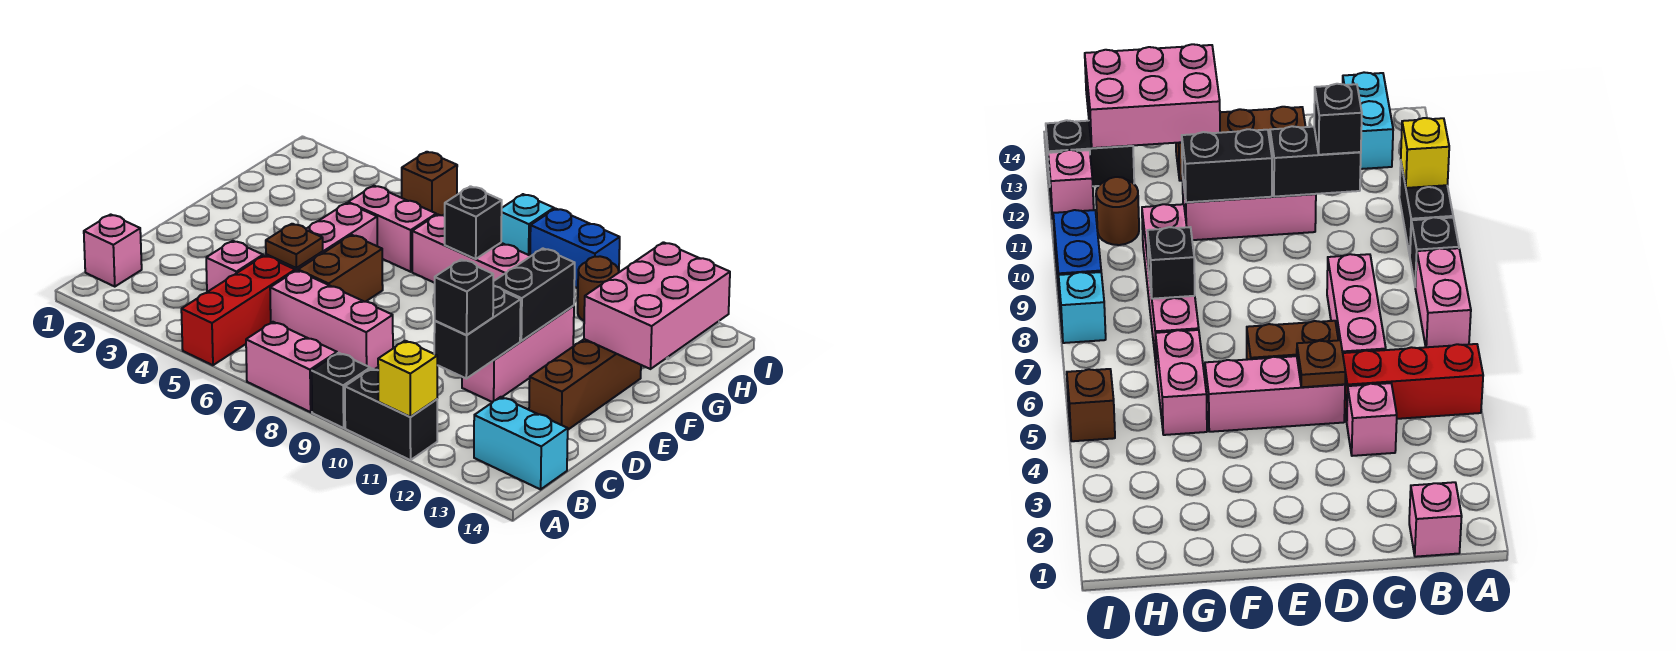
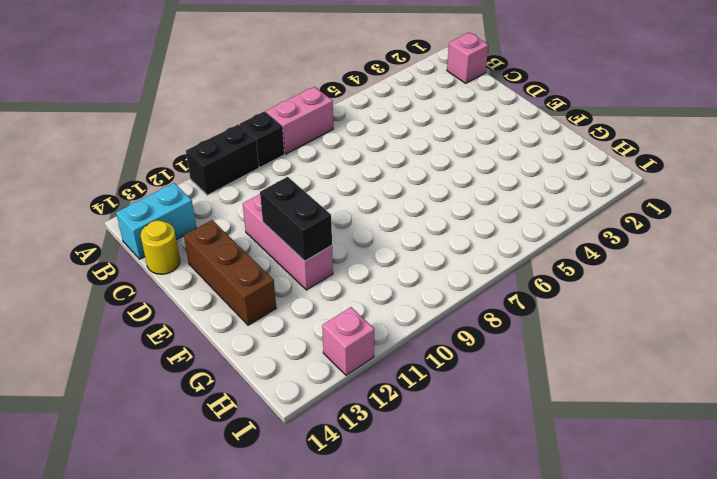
yellow 1x1 round brick [141,221,180,274] -> none
none -> red 1x3 brick [181,255,295,365]
none -> pink 1x1 brick [206,241,263,292]
none -> pink 1x3 brick [270,270,393,369]

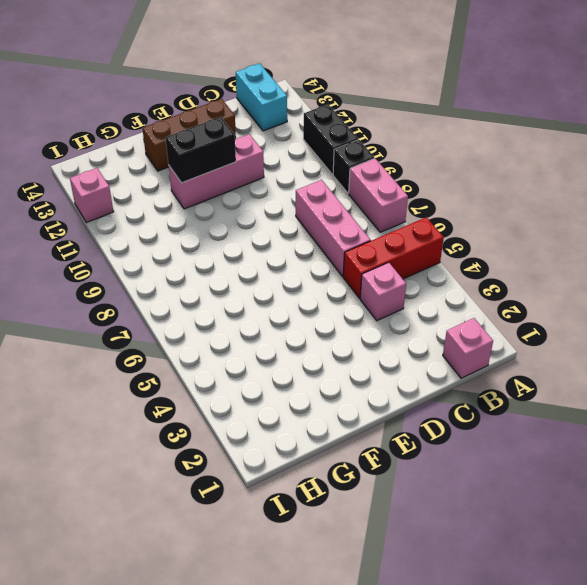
none -> pink 1x3 brick [266,203,377,271]
none -> brown 1x2 brick [298,235,383,302]
none -> pink 1x2 brick [348,186,436,272]

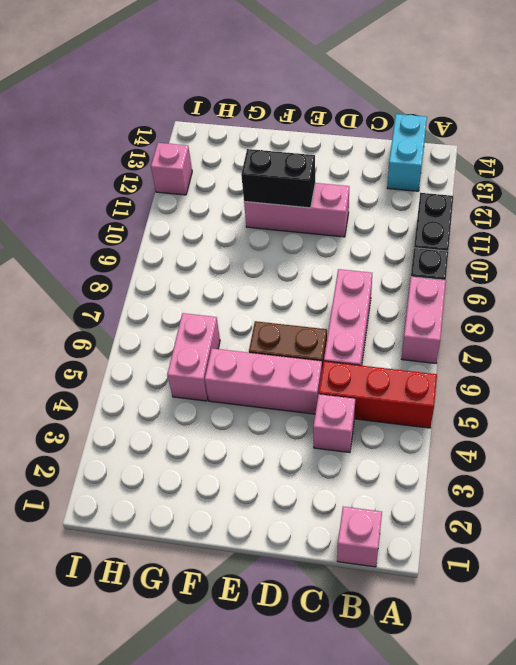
none -> brown 1x3 brick [529,339,641,430]
none -> pink 1x4 brick [412,214,530,283]
none -> brown 1x1 round brick [578,256,619,320]

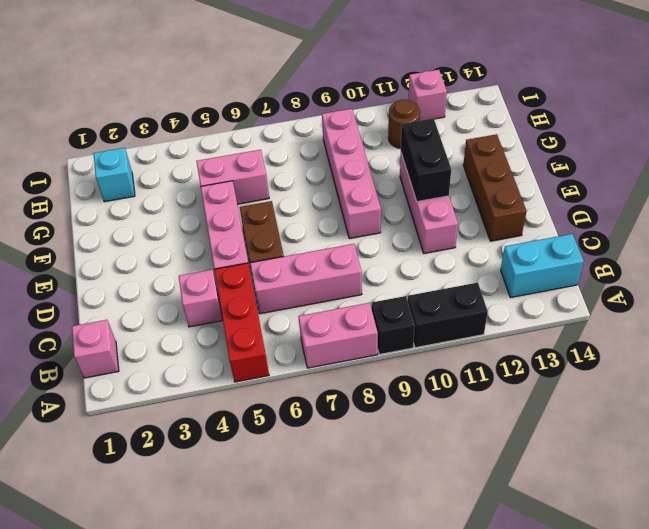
pink 1x4 brick [322,109,381,239] -> pink 1x4 brick turned to [412,214,530,283]
cyan 1x1 brick [93,148,135,202] -> cyan 1x1 brick moved to [501,194,554,255]
none -> black 1x2 brick [1046,120,1134,186]
none -> brown 1x1 brick [402,152,457,215]
none -> blue 1x2 brick [530,209,620,288]

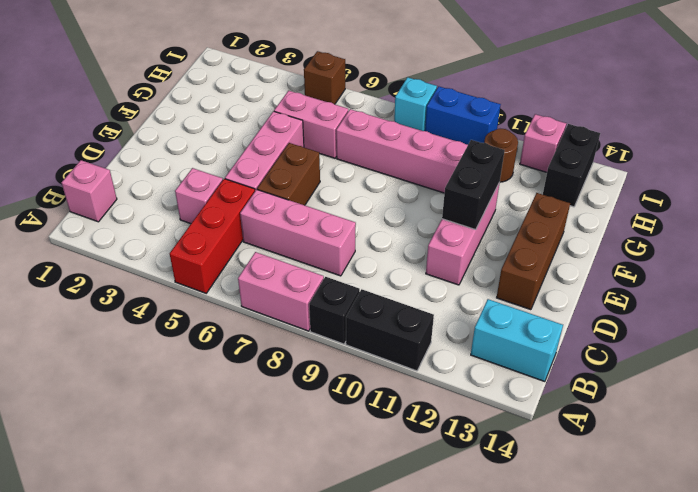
none -> yellow 1x1 brick [378,341,437,417]
none -> black 1x2 brick [434,286,521,379]
none -> brown 1x1 plate [266,224,323,268]

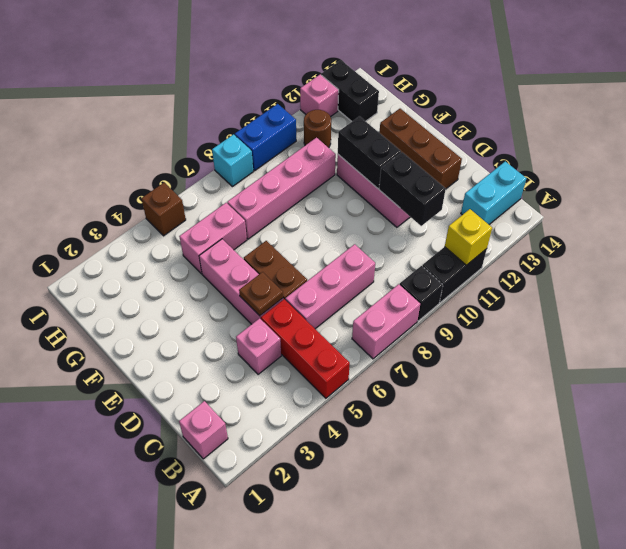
none -> pink 2x3 brick [584,242,730,369]
none -> black 1x1 brick [445,186,502,259]
none -> black 1x1 brick [435,259,493,335]

